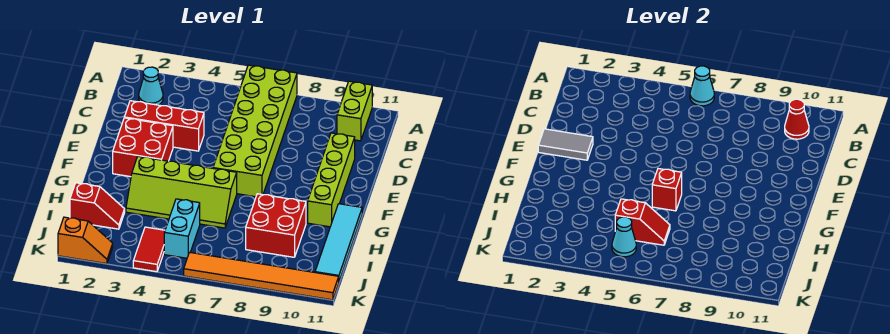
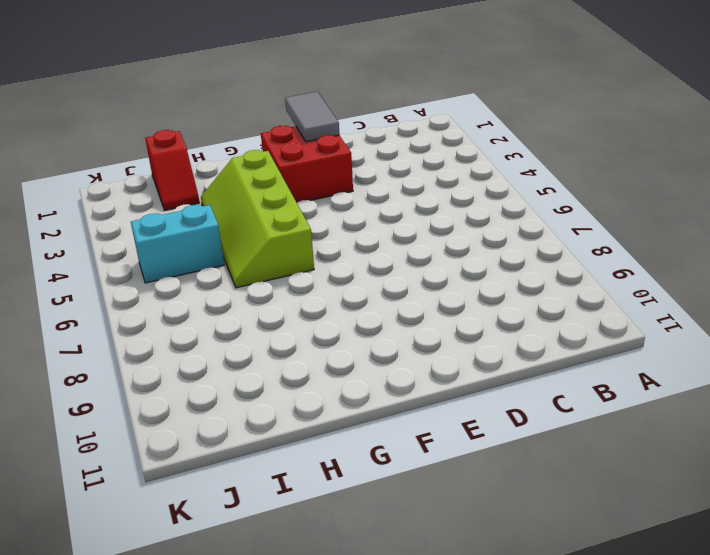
none -> lime 2x6 brick [213,65,297,197]
none -> lime 1x2 brick [337,81,372,141]
none -> cyan 1x1 cone [139,67,163,105]

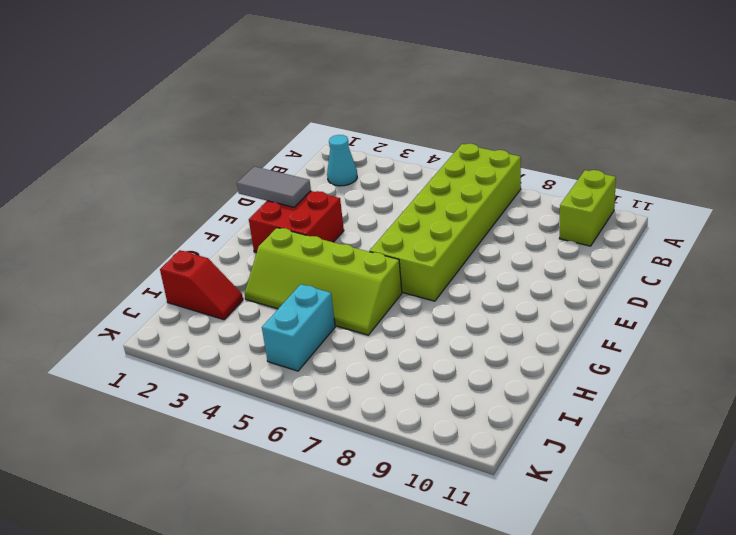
none -> red 1x3 brick [124,101,204,151]
none -> lime 1x4 brick [308,133,355,227]
none -> cyan 1x4 tile [315,204,362,281]

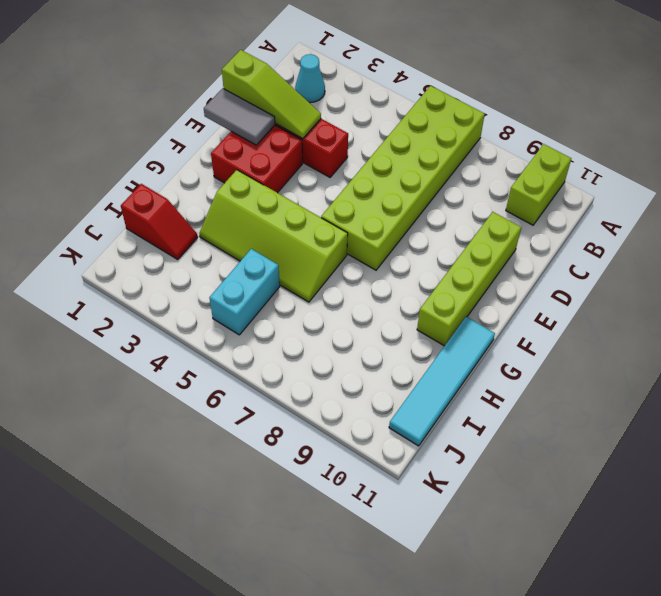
lime 1x3 slope [222,50,321,139] -> none
none -> red 2x2 brick [246,194,306,257]
none -> red 1x2 tile [133,227,165,272]
none -> orange 1x2 slope [58,217,113,264]

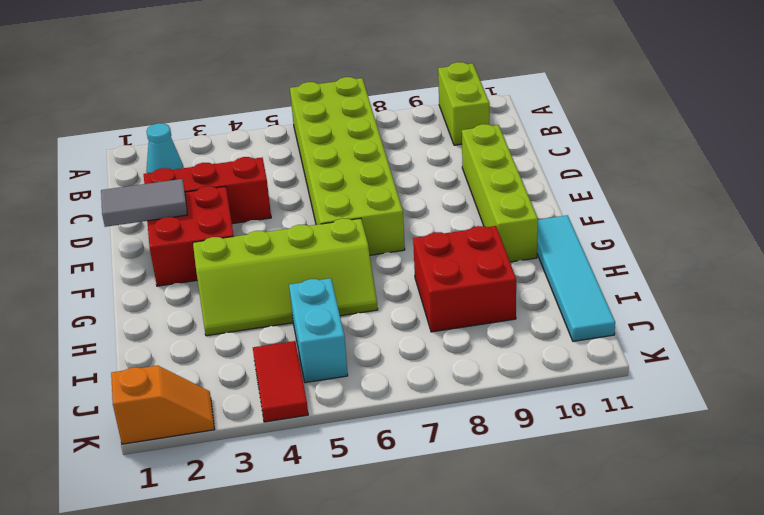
none -> red 1x2 slope [70,183,125,229]
none -> orange 1x6 tile [184,252,339,300]
none -> cyan 1x1 cone [690,66,714,106]

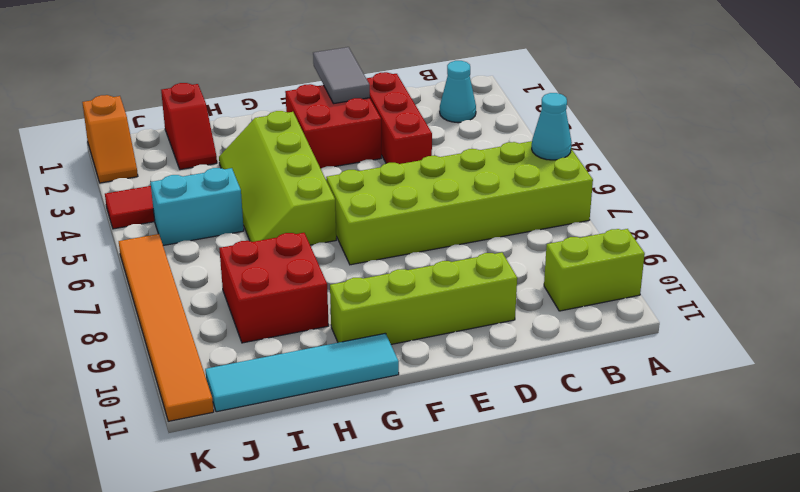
none -> red 1x1 cone [785,99,809,139]
none -> red 1x1 brick [652,169,682,211]
none -> red 1x2 slope [615,199,670,245]

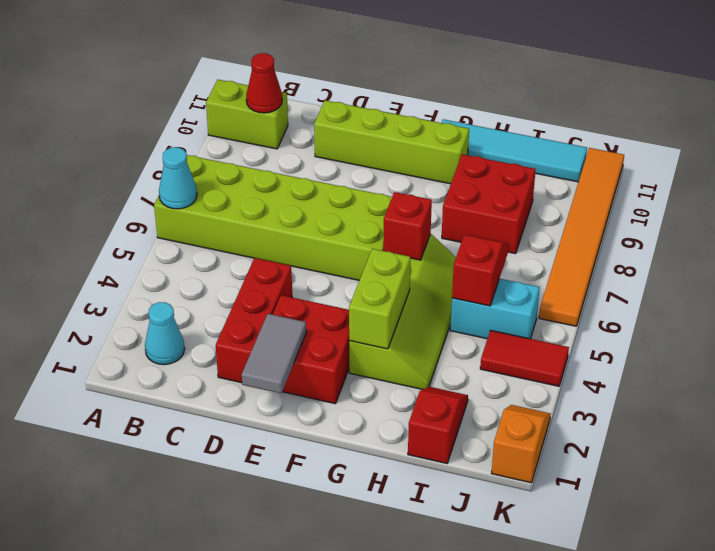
lime 1x2 brick [349,249,410,349] -> none
none -> cyan 1x1 cone [612,217,636,257]

